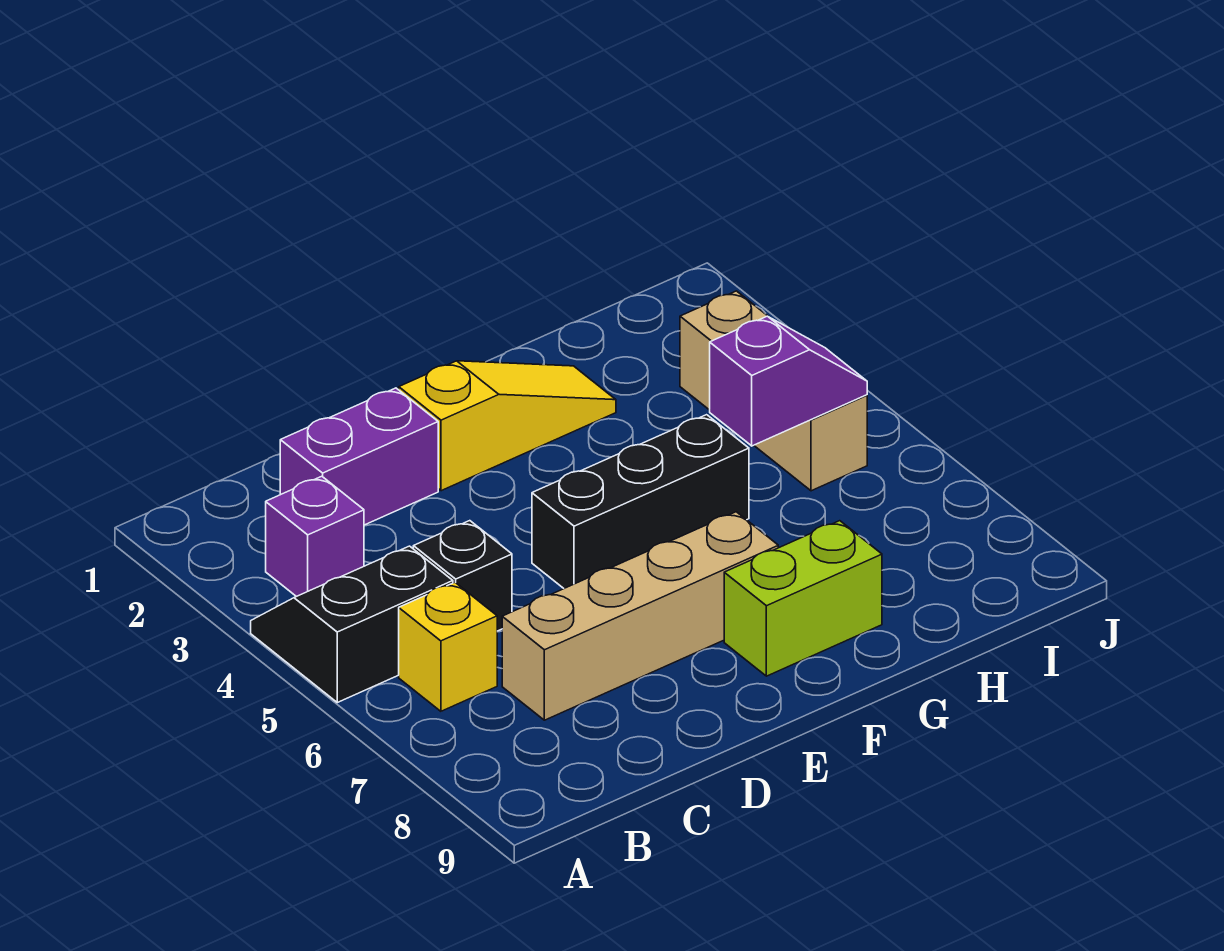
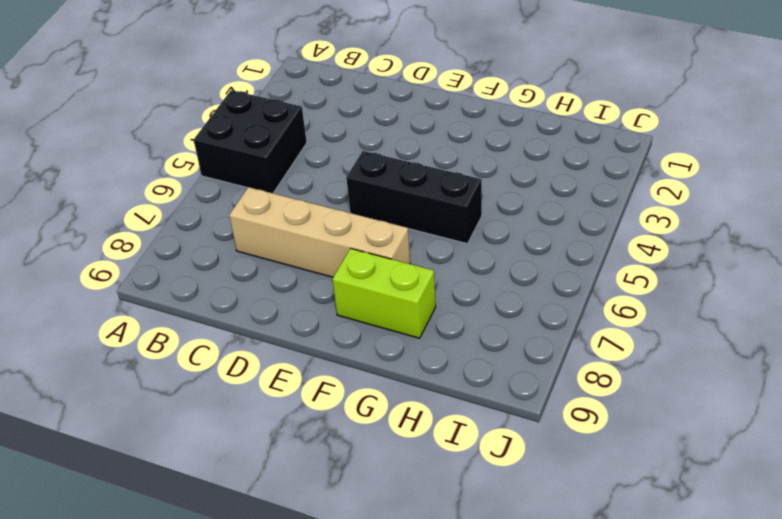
black 2x2 brick [194,90,307,193] -> black 2x2 slope [251,546,453,702]
none -> purple 1x1 brick [266,476,364,597]
none -> yellow 1x1 brick [399,582,497,711]

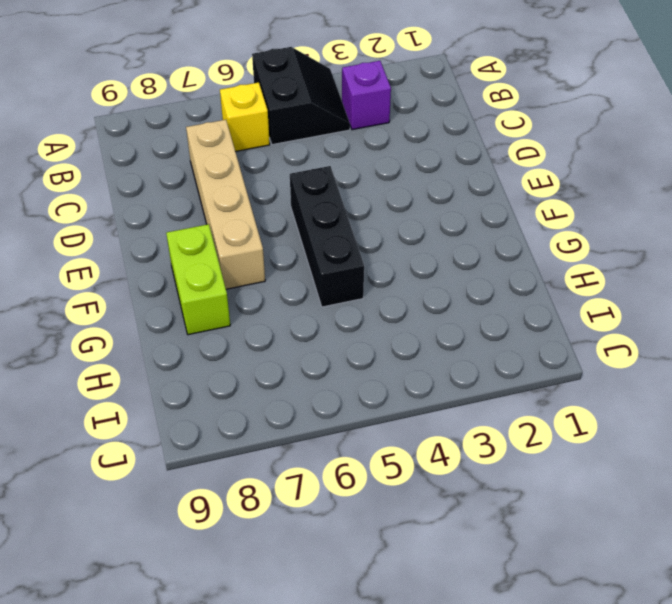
none -> purple 1x2 brick [280,388,438,525]
none -> black 1x1 brick [413,521,512,631]

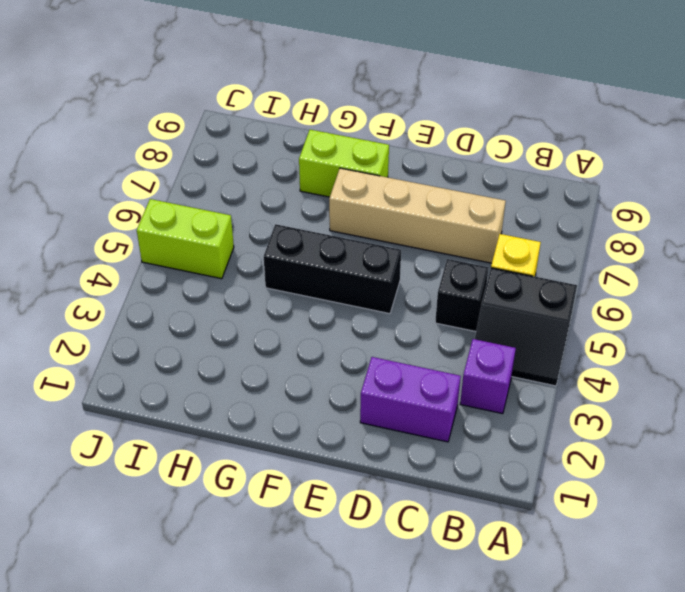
lime 1x2 brick [137,199,234,279] -> tan 1x3 brick [680,291,867,491]
none -> yellow 1x3 slope [399,361,616,491]
none -> purple 1x2 slope [710,316,867,446]

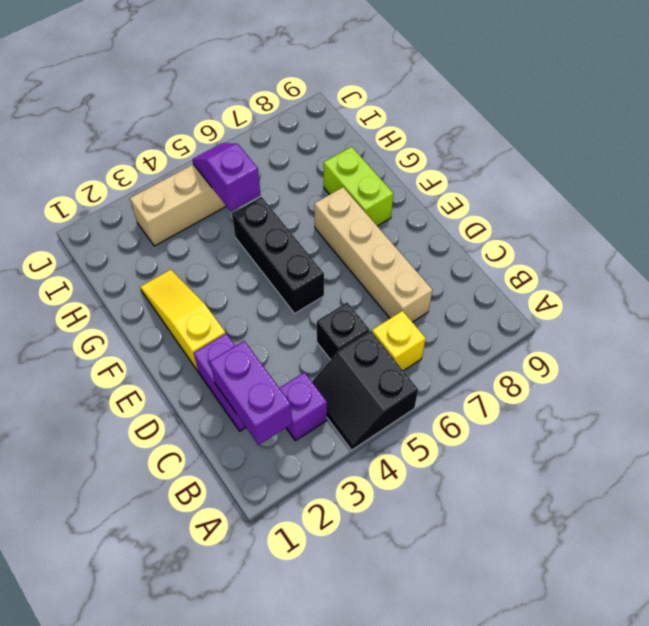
purple 1x2 brick [210,341,292,445] -> none

